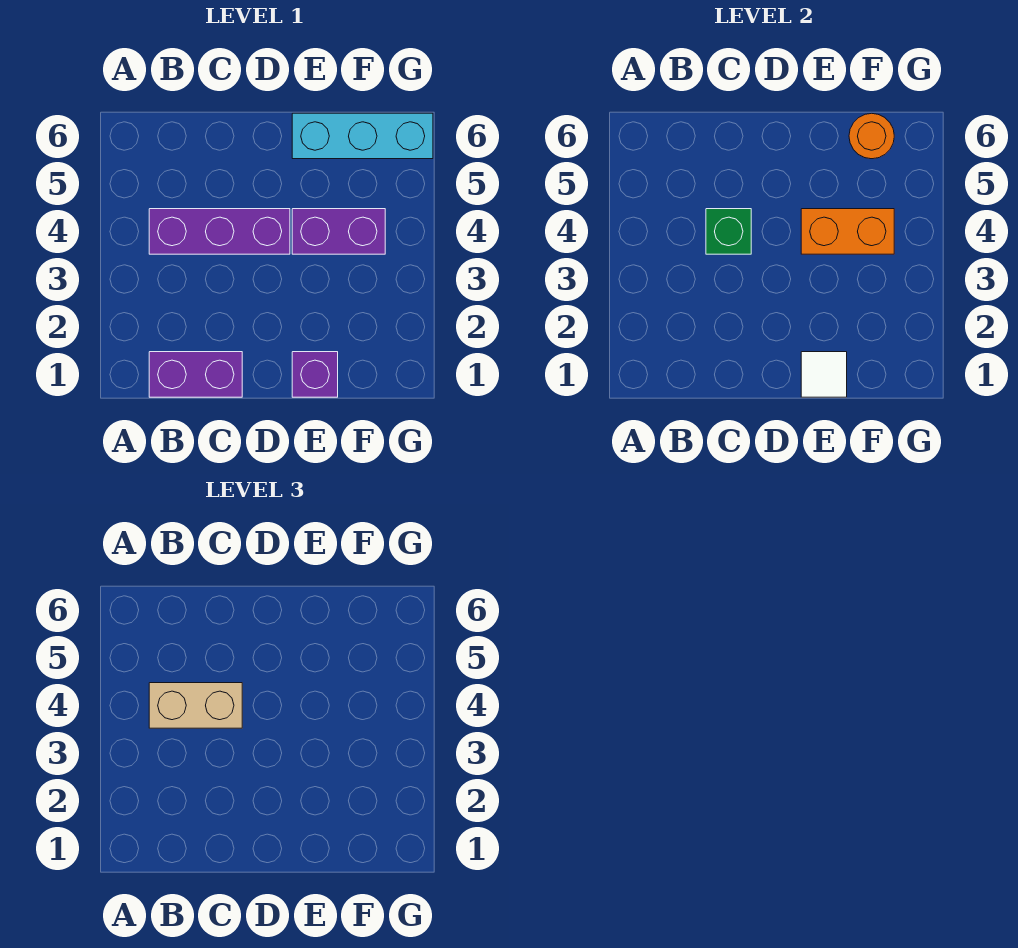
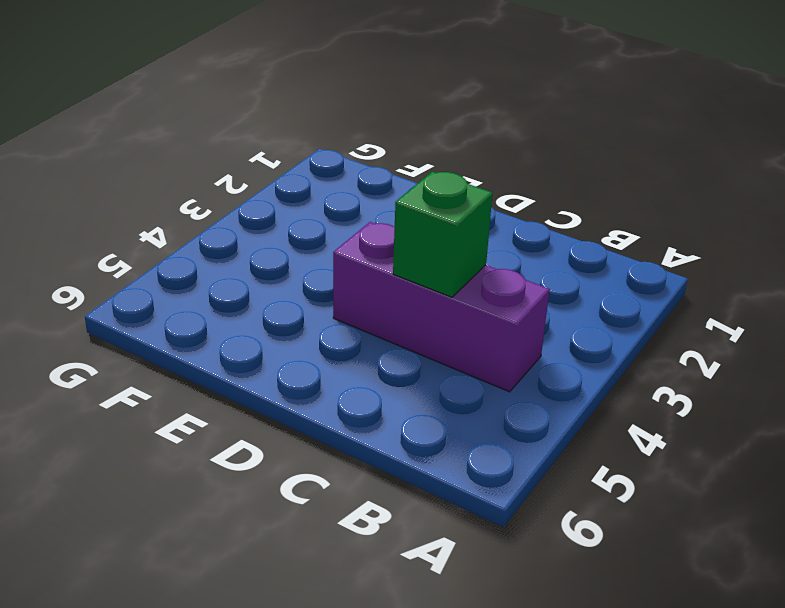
none -> purple 1x2 brick [149,352,242,397]
none -> purple 1x1 brick [292,352,338,397]

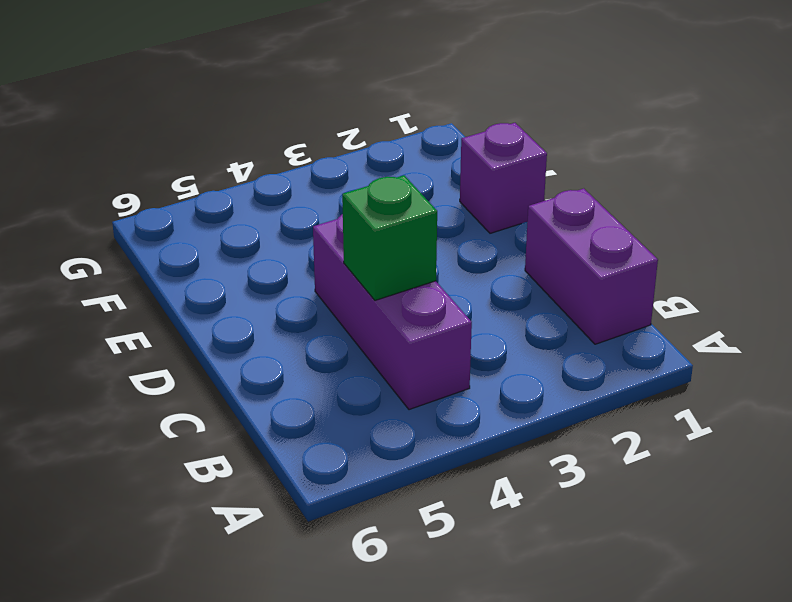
none -> purple 1x2 brick [292,209,385,254]
none -> cyan 1x3 brick [292,113,433,159]

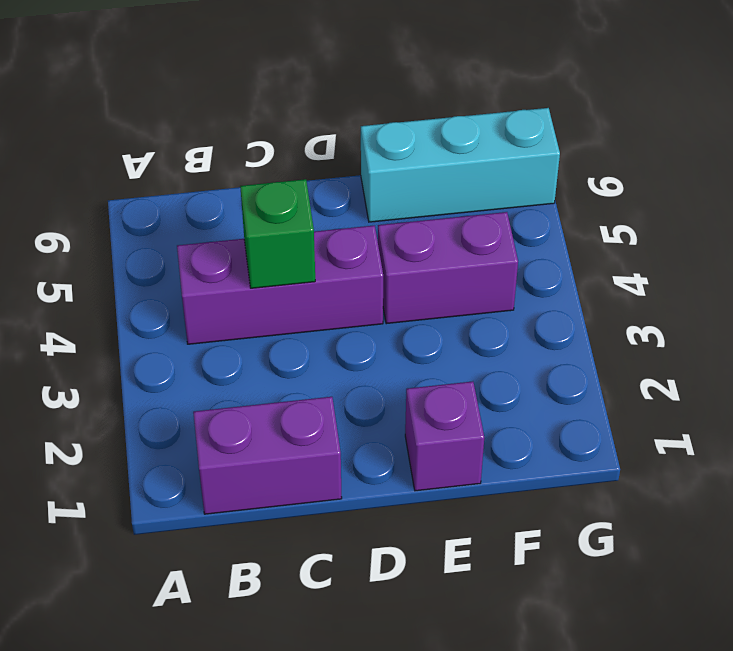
none -> white 1x1 tile [801,352,847,397]
none -> orange 1x2 brick [801,209,894,254]

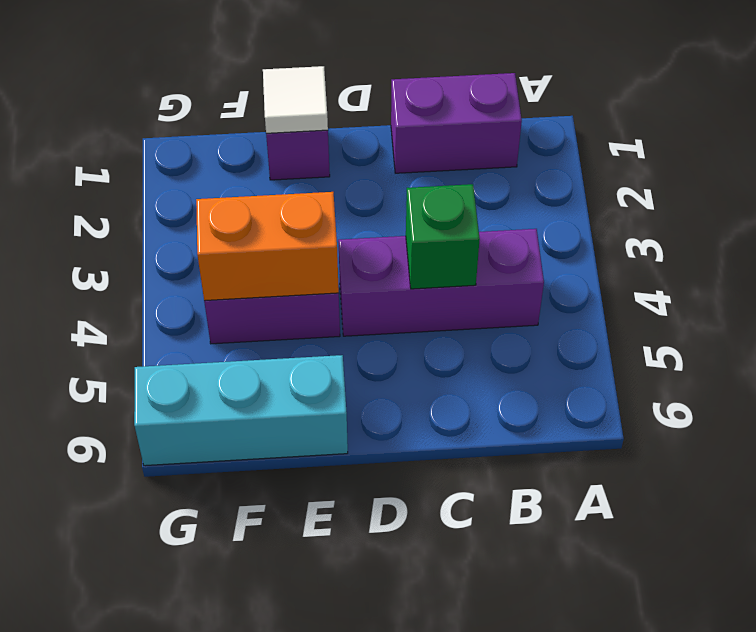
none -> orange 1x1 round brick [849,113,894,159]
none -> tan 1x2 brick [149,683,242,728]

